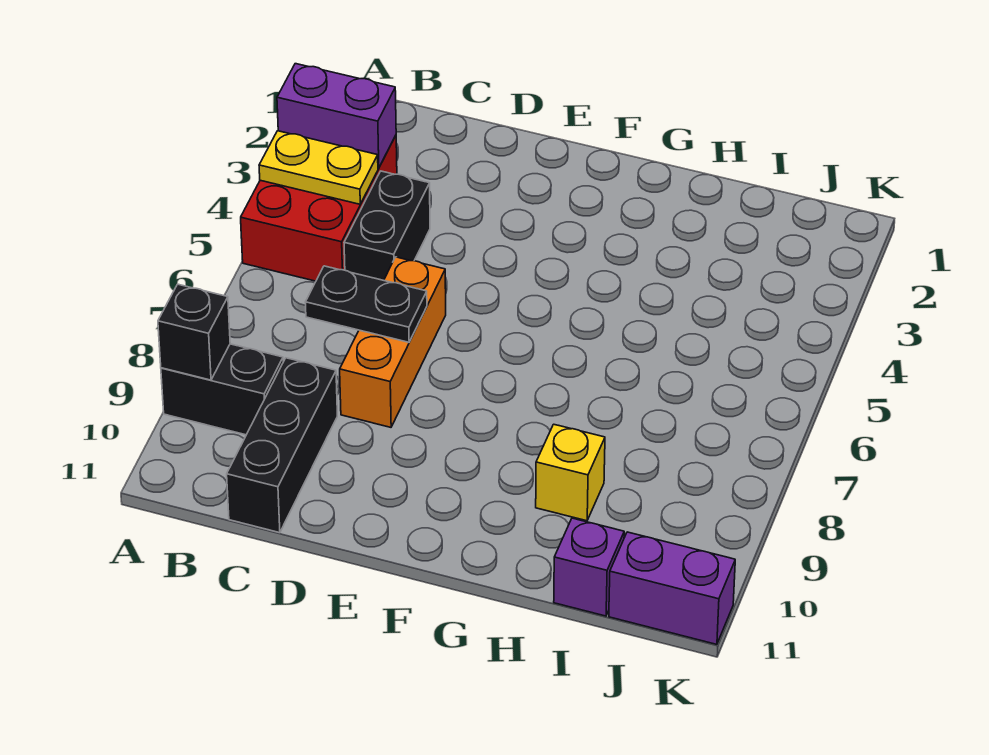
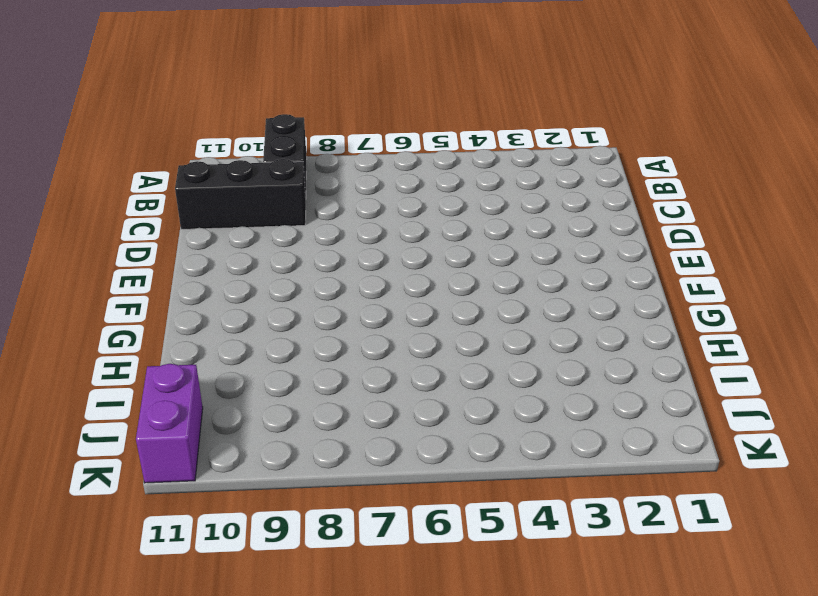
none -> red 2x3 brick [241,136,397,281]
none -> black 1x2 brick [344,171,430,280]
none -> orange 1x3 brick [340,257,446,427]

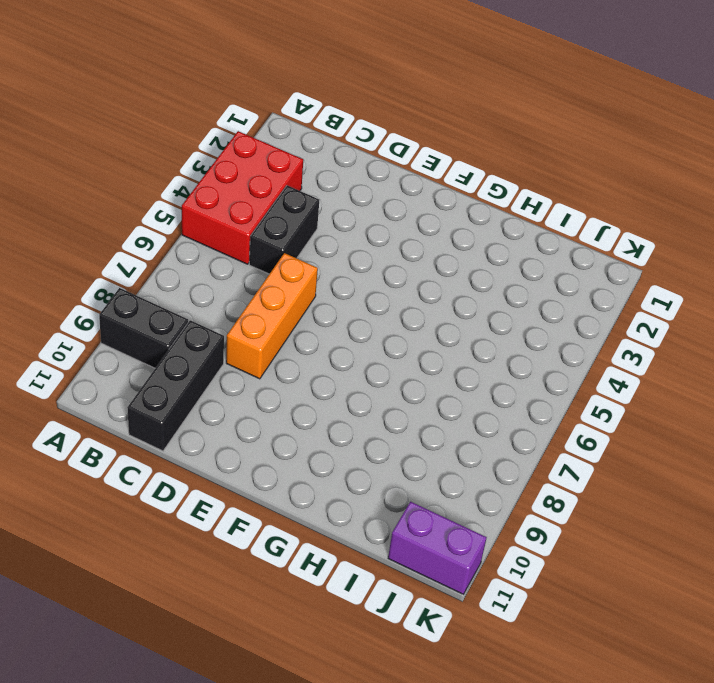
none -> yellow 1x1 brick [536,424,605,521]
none -> purple 1x1 brick [554,518,624,616]
none -> purple 1x2 brick [277,64,396,168]

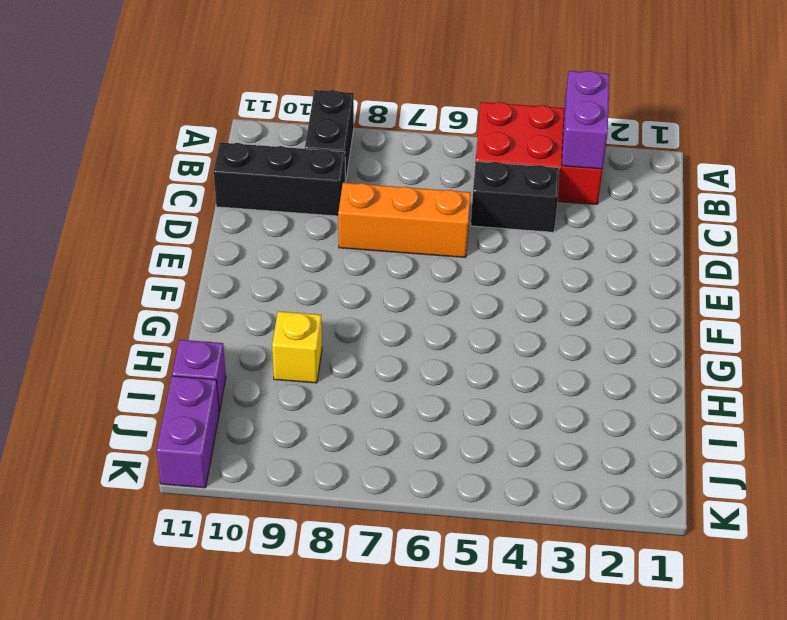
none -> yellow 1x2 plate [259,131,378,204]
none -> black 1x1 brick [158,284,230,380]
none -> black 1x2 plate [305,266,427,342]

